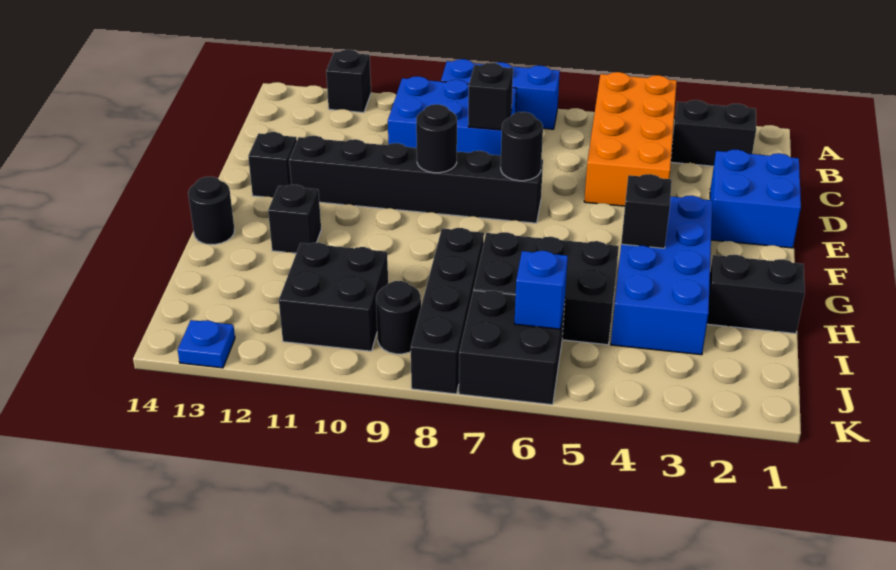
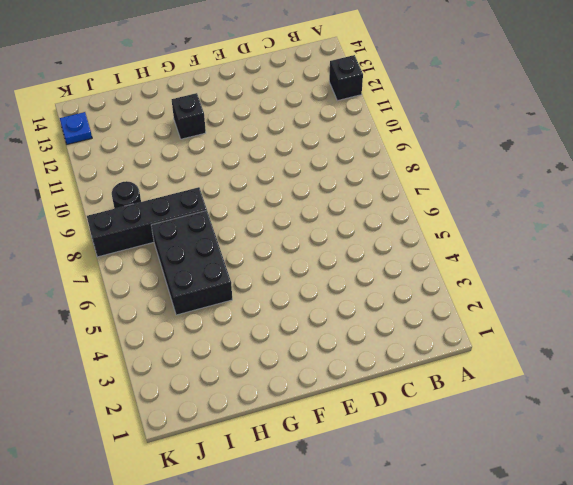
none -> orange 2x4 brick [584,72,677,206]
none -> blue 1x3 brick [441,59,560,129]
none -> black 1x2 brick [671,100,756,166]

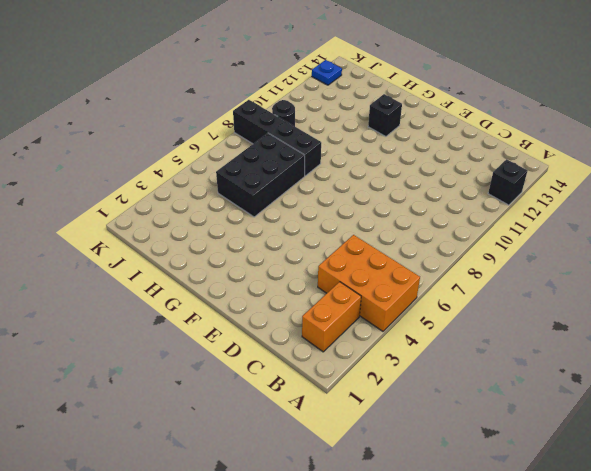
orange 2x3 brick [318,235,420,331] -> orange 2x4 brick [584,72,677,206]
orange 1x2 brick [302,282,361,352] -> black 1x2 brick [671,100,756,166]
none -> blue 1x3 brick [441,59,560,129]
none -> blue 2x3 brick [388,76,517,156]
none -> blue 2x2 brick [710,150,801,248]

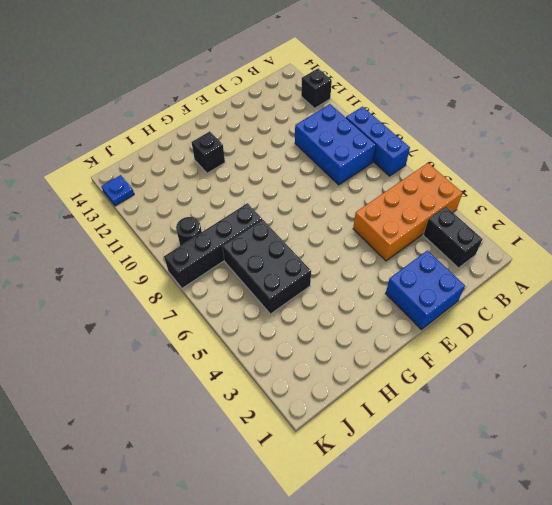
none -> black 1x6 brick [289,136,543,223]
none -> black 1x1 brick [248,132,297,198]
none -> blue 2x4 brick [611,196,712,355]

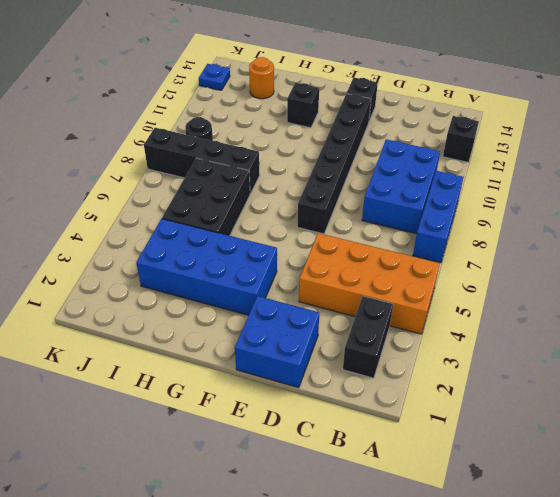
orange 1x1 round brick [249,57,274,99] -> none
none -> black 1x1 round brick [188,176,235,244]
none -> black 1x2 brick [707,255,805,333]
none -> black 2x2 brick [279,242,388,351]

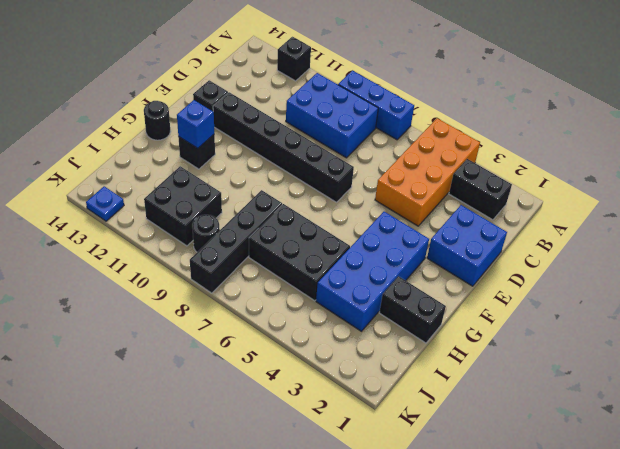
blue 1x1 brick [177,100,214,148] -> blue 1x1 brick moved to [514,251,568,329]
none -> black 2x2 brick [459,290,565,405]
none -> black 1x1 brick [468,63,513,130]
none -> black 1x1 round brick [501,112,543,181]

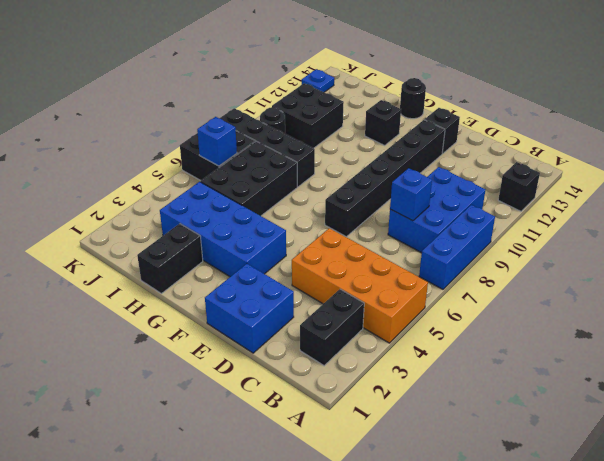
blue 1x1 brick [390,168,432,221] -> black 1x1 brick [468,63,513,130]
none -> black 1x1 round brick [501,112,543,181]
none -> black 1x1 round brick [416,104,457,173]
none -> black 1x1 brick [621,174,672,248]

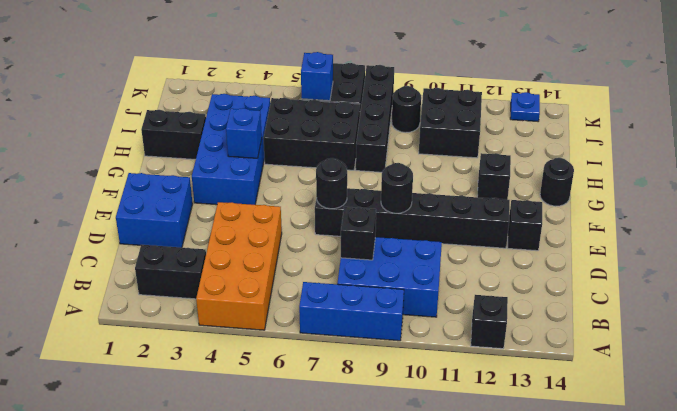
blue 1x1 brick [226,108,262,158] -> black 1x1 brick [621,174,672,248]

